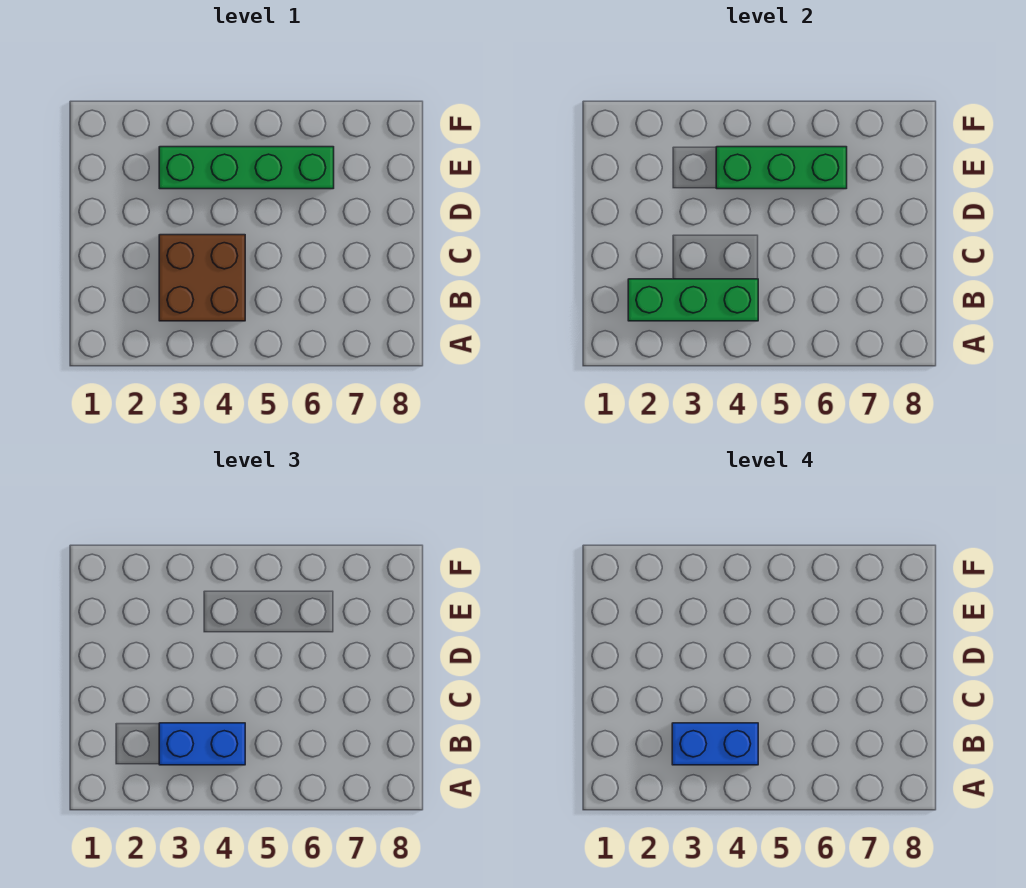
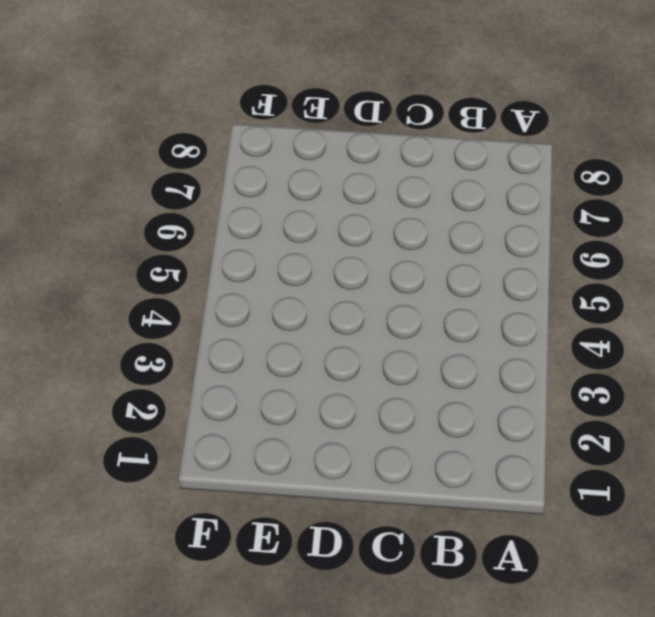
none -> brown 2x2 brick [159,235,245,321]
none -> green 1x4 brick [159,147,334,189]

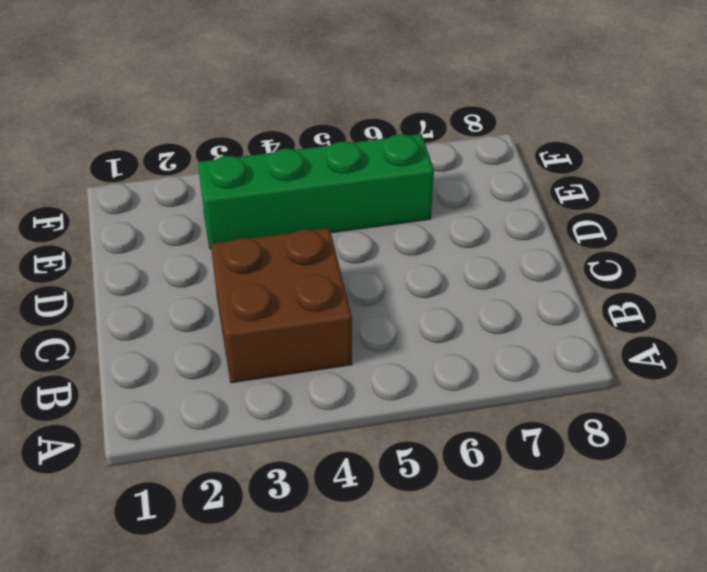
none -> green 1x3 brick [628,279,758,321]
none -> green 1x3 brick [716,147,847,189]

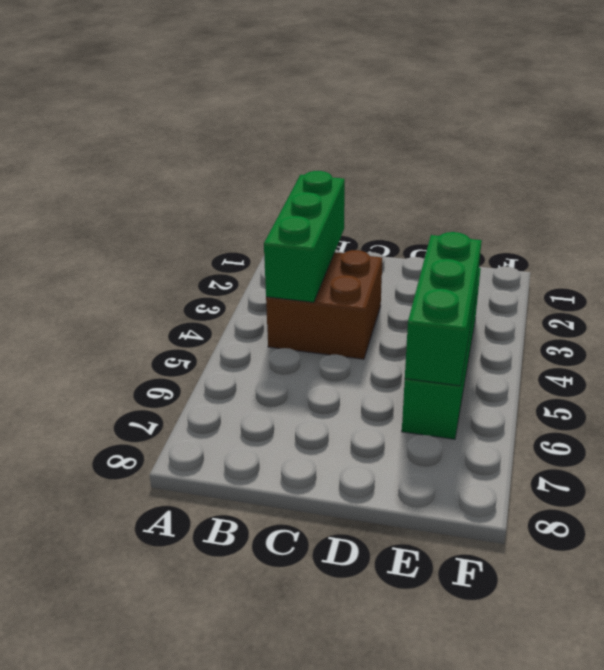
none -> blue 1x2 brick [159,723,245,765]
none -> blue 1x2 brick [672,723,758,765]

